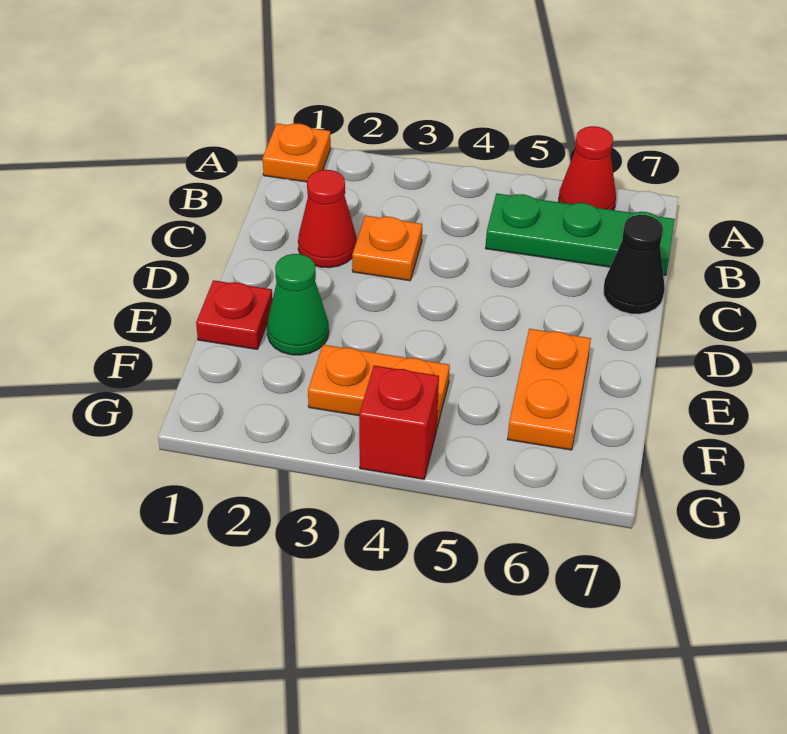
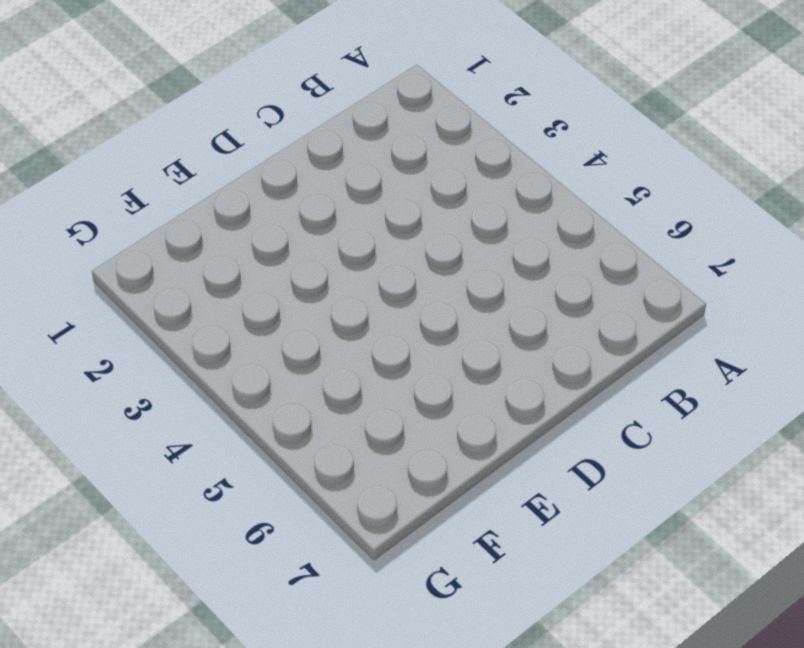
none -> orange 1x1 plate [263,124,331,182]
none -> red 1x1 cone [559,126,616,210]

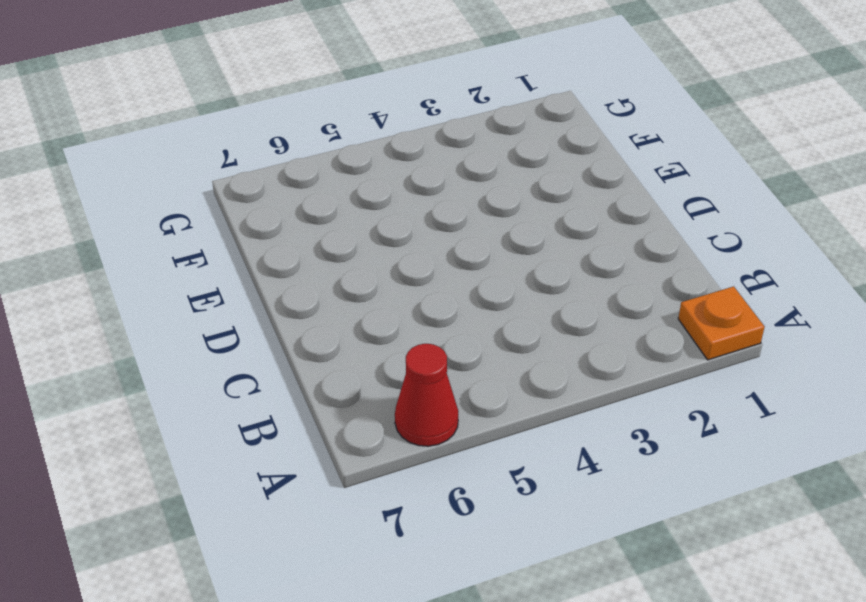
none -> green 1x3 plate [485,193,675,275]
none -> red 1x1 cone [298,170,357,268]

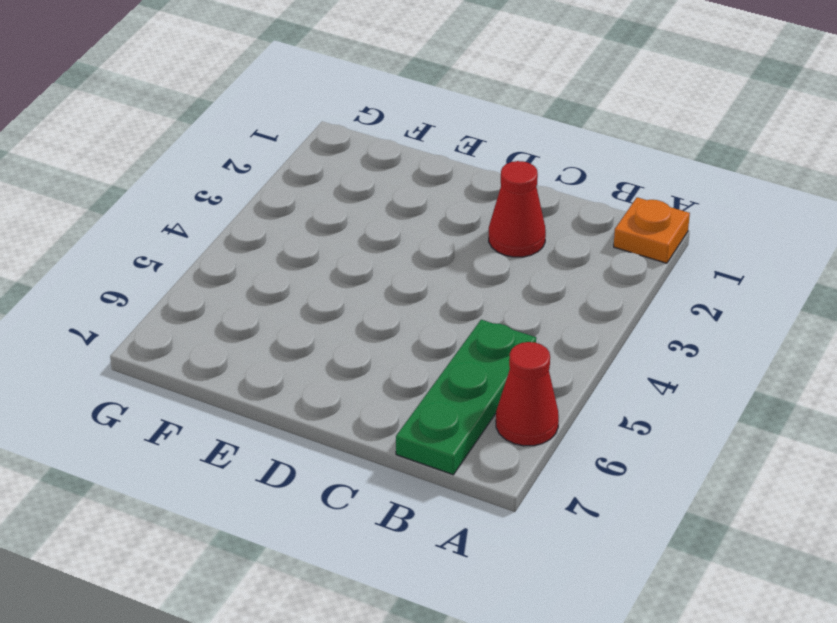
none -> orange 1x1 plate [352,215,422,281]
none -> black 1x1 cone [604,215,665,314]

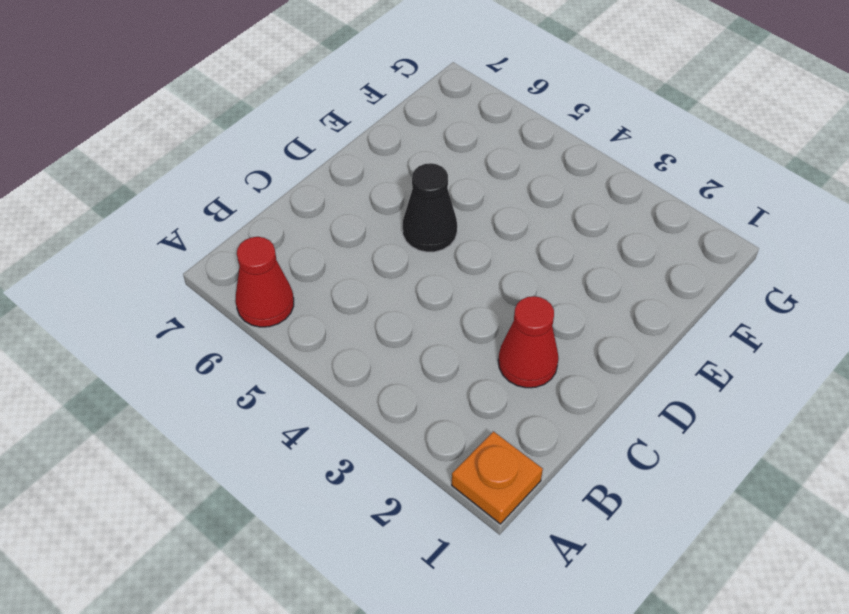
black 1x1 cone [403,163,457,252] -> black 1x1 cone moved to [604,215,665,314]
none -> green 1x3 plate [485,193,675,275]
none -> orange 1x1 plate [352,215,422,281]

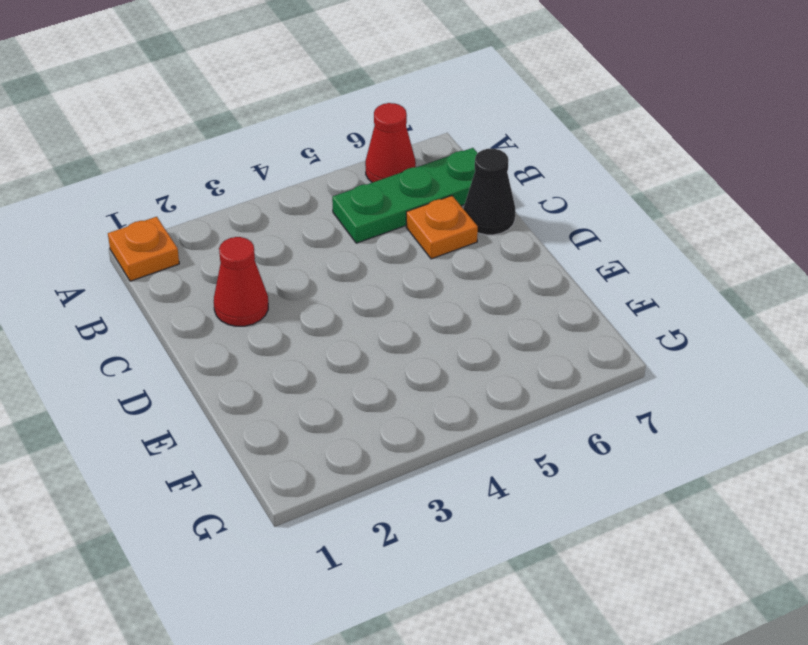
orange 1x1 plate [406,196,478,259] -> orange 1x1 plate moved to [352,215,422,281]
none -> red 1x1 plate [196,280,273,349]
none -> green 1x1 cone [267,254,329,355]

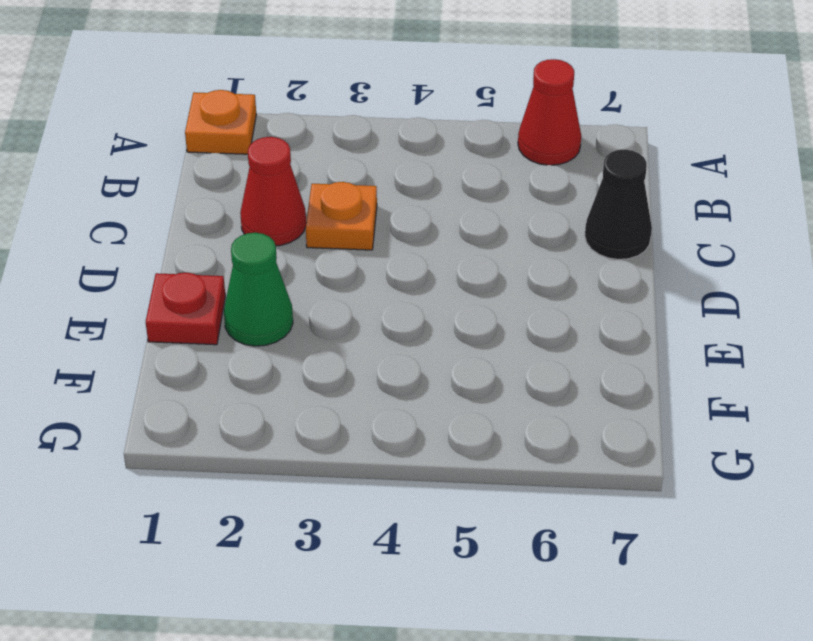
none -> green 1x3 plate [485,193,675,275]
none -> orange 1x2 plate [508,329,591,450]

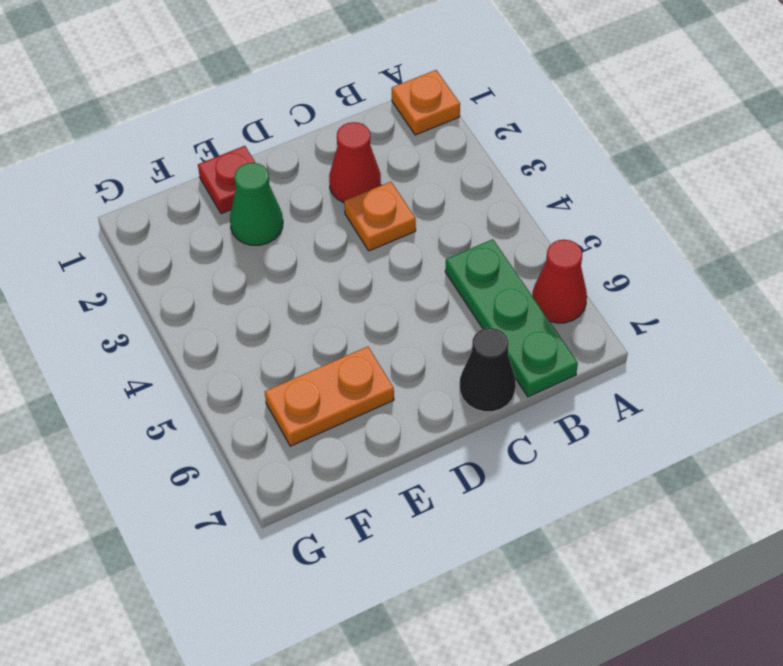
none -> orange 1x2 plate [308,345,450,427]
none -> red 1x1 brick [359,366,439,479]

